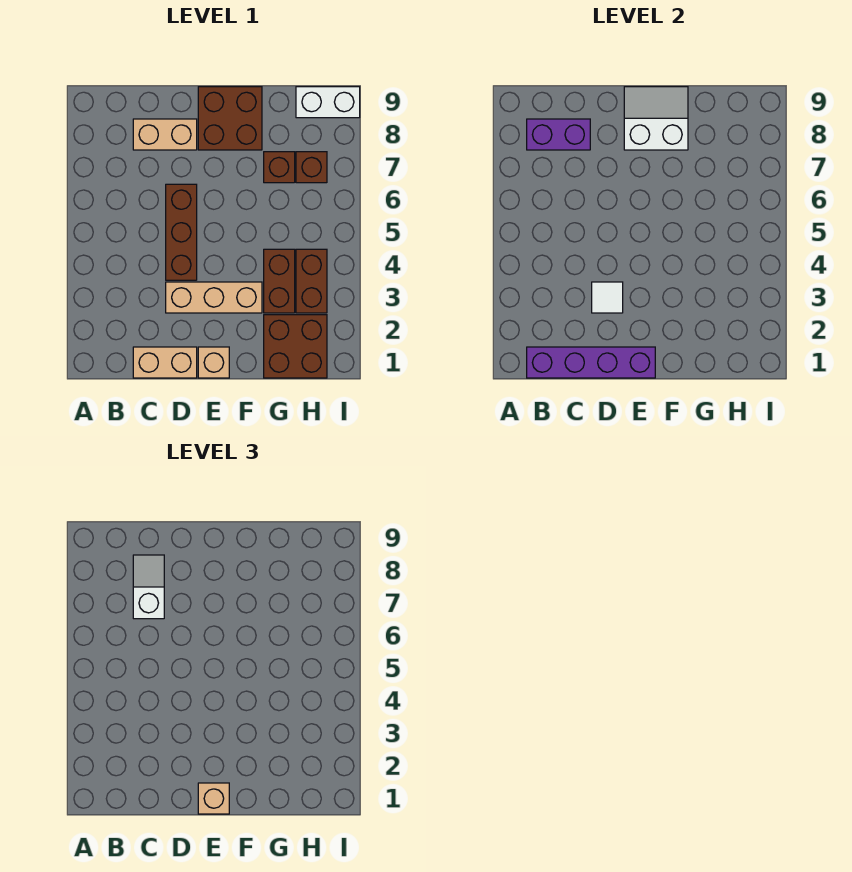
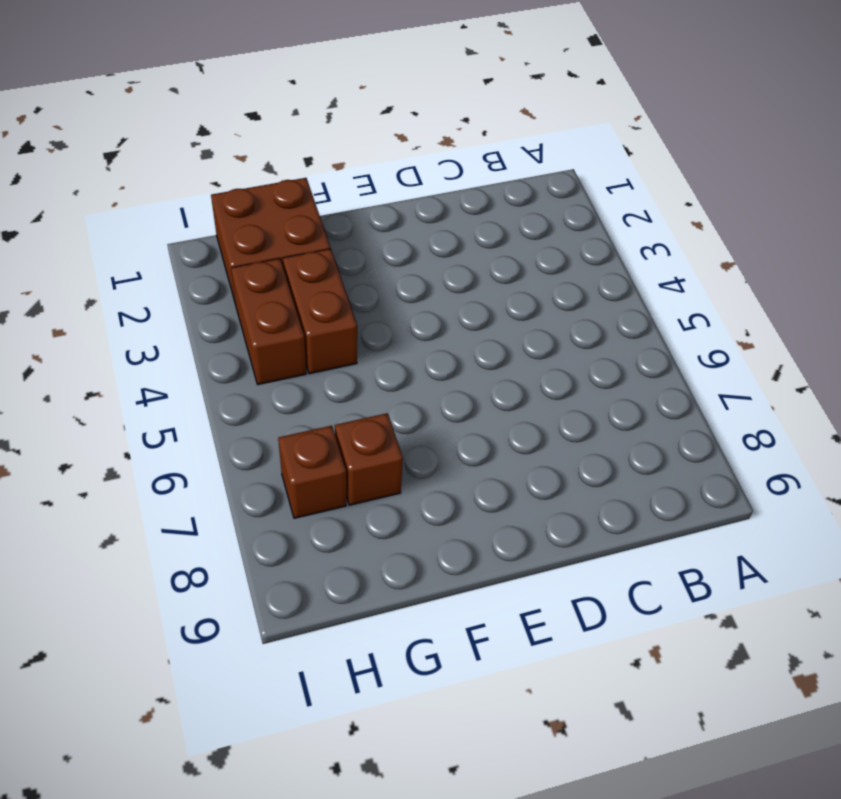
none -> tan 1x2 brick [133,347,197,378]
none -> tan 1x2 brick [133,119,197,150]
none -> tan 1x3 brick [166,282,262,313]

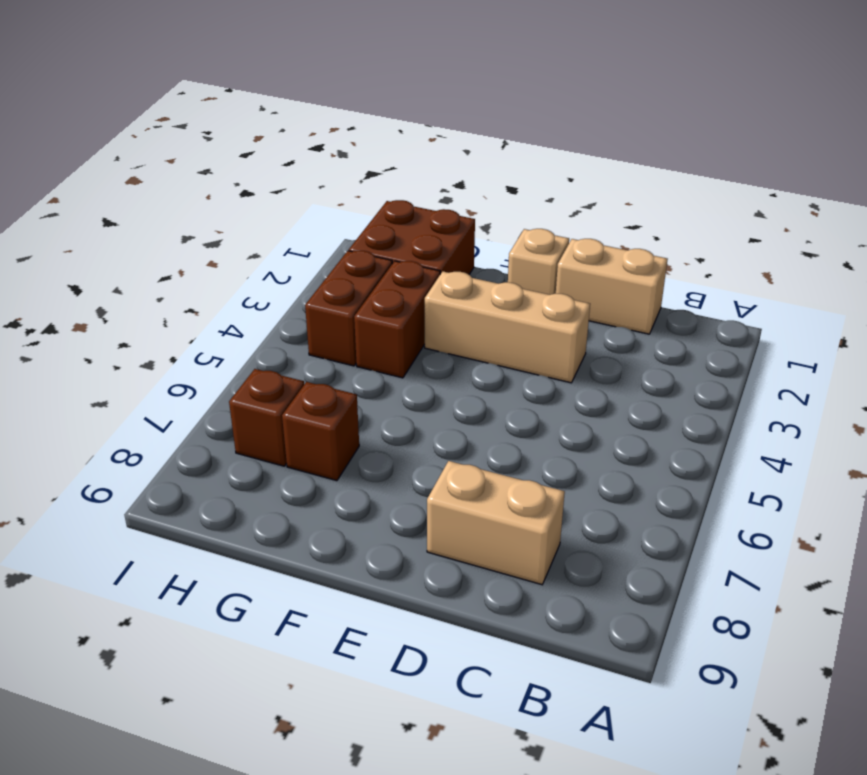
none -> brown 1x3 brick [166,184,197,280]
none -> brown 2x2 brick [198,87,262,150]
none -> white 1x2 brick [296,87,360,118]

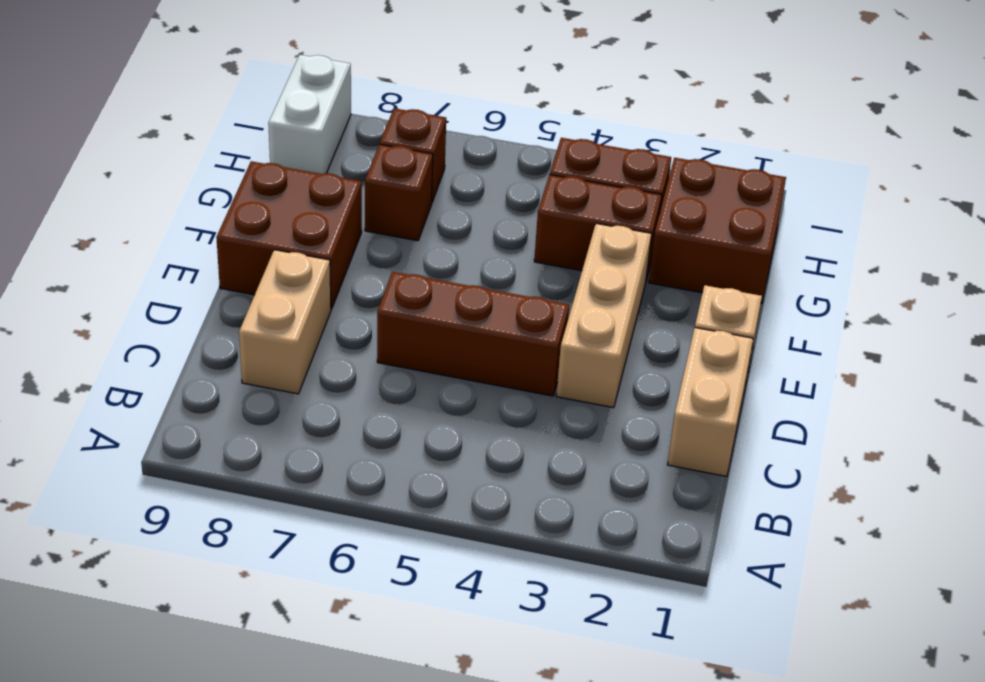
none -> purple 1x4 brick [527,347,655,378]
none -> purple 1x2 brick [527,119,590,150]
none -> white 1x1 tile [592,282,623,313]

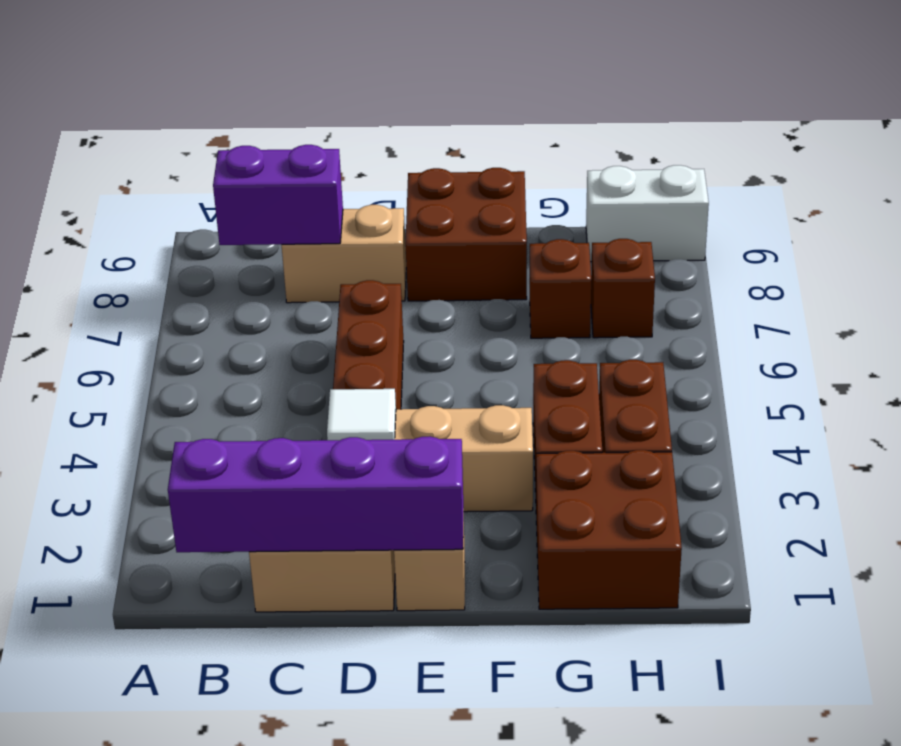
none -> white 2x2 slope [624,87,688,150]
none -> white 1x2 slope [133,555,164,619]
none -> tan 1x1 brick [198,783,229,814]

